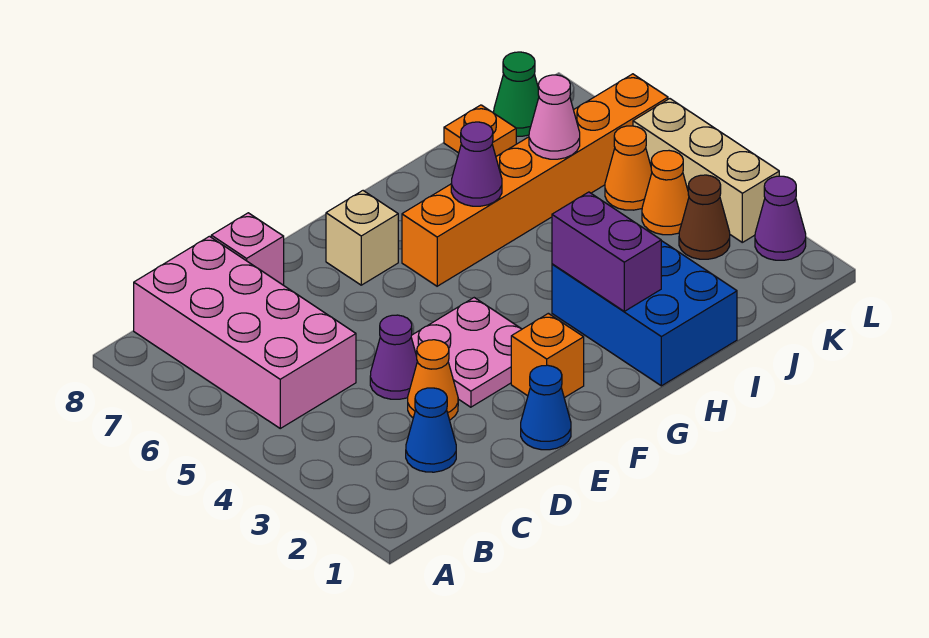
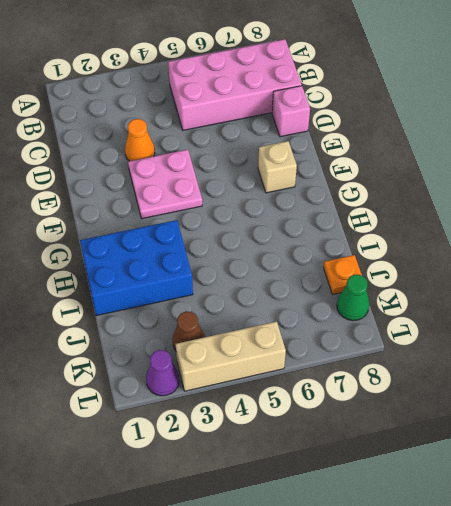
none -> blue 1x1 cone [406,388,456,472]
none -> purple 1x1 cone [370,315,417,399]
none -> blue 1x1 cone [521,365,571,450]

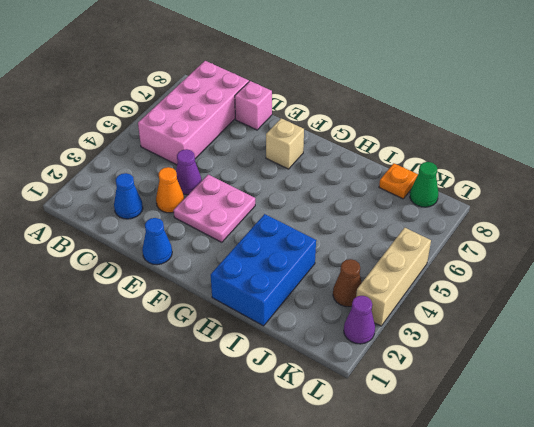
none -> orange 1x1 brick [511,313,584,398]
none -> orange 1x6 brick [402,74,668,286]
none -> orange 1x1 cone [642,151,689,235]

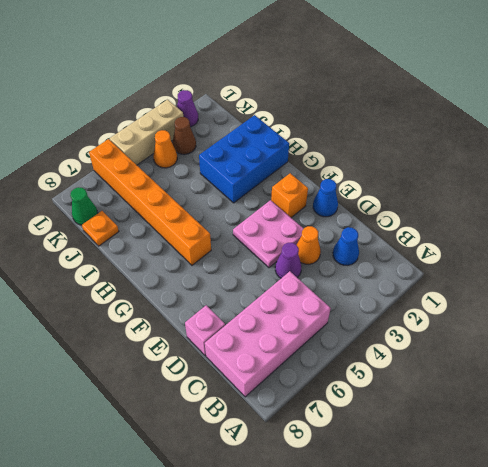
none -> tan 1x1 brick [326,191,398,285]
none -> orange 1x1 cone [605,126,652,210]
none -> purple 1x2 brick [552,192,661,311]

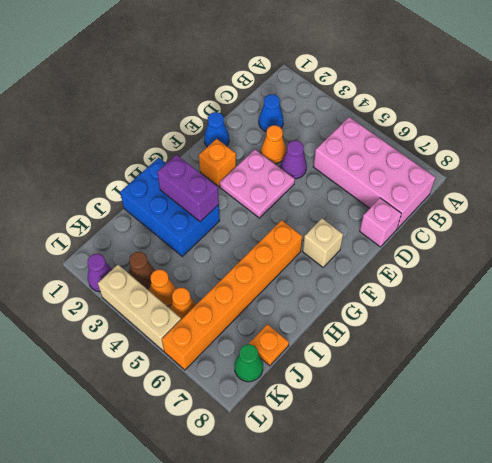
none -> purple 1x1 cone [451,122,502,206]
none -> pink 1x1 cone [529,75,580,159]

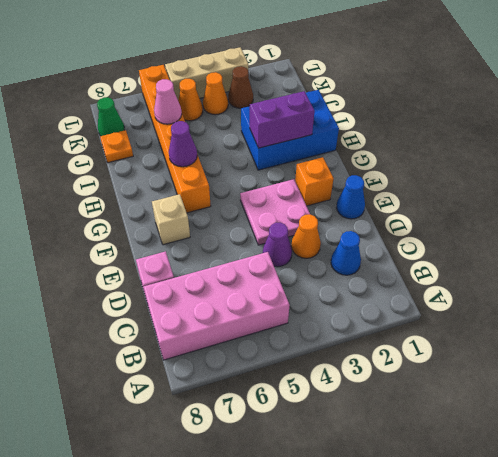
none -> purple 1x1 cone [755,176,806,260]

